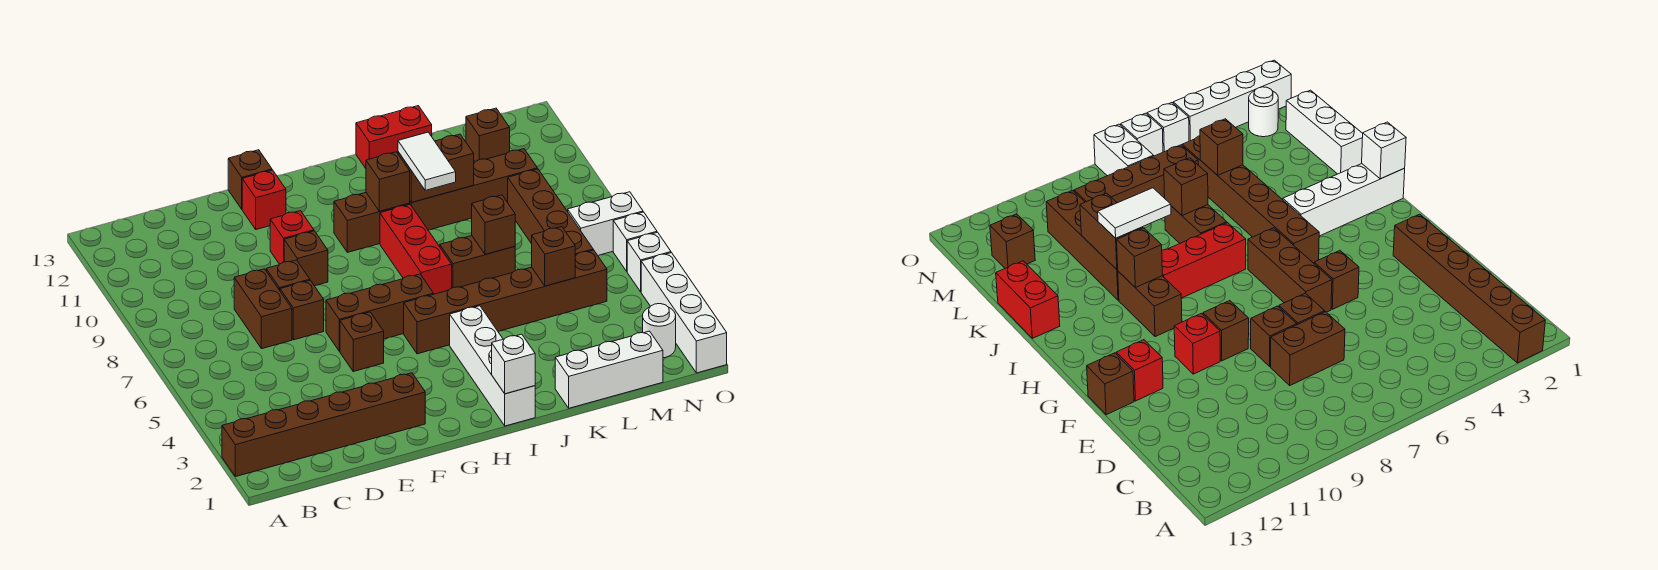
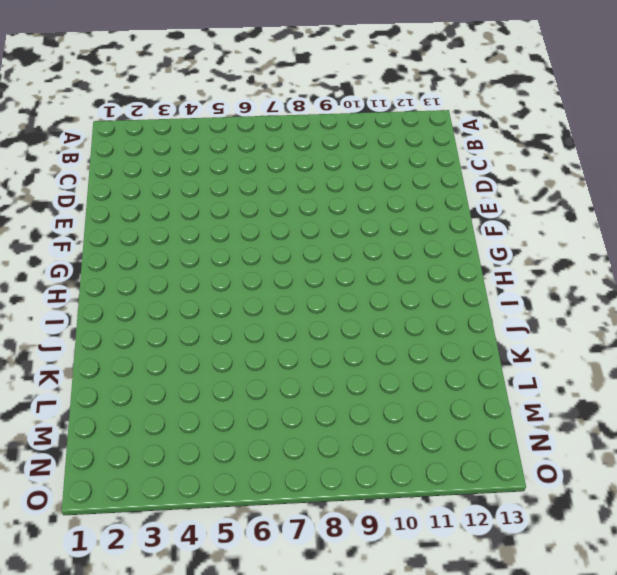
none -> brown 1x6 brick [222,373,425,477]
none -> brown 1x2 brick [234,269,292,349]
none -> brown 1x1 brick [280,280,324,340]
none -> brown 1x1 brick [266,260,310,290]

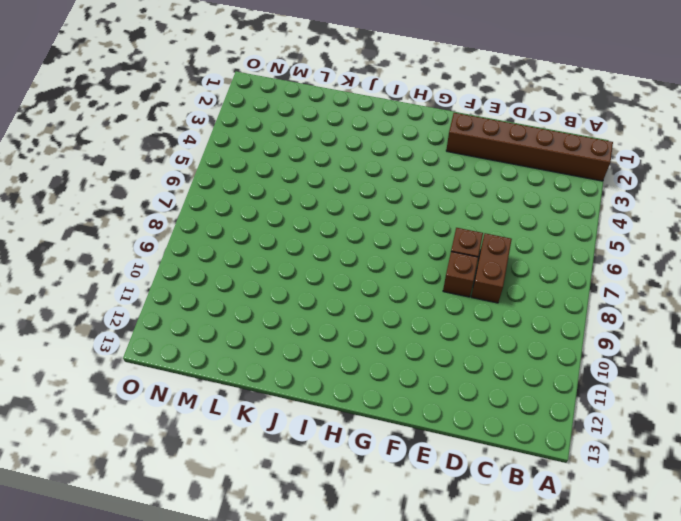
none -> brown 1x1 brick [340,312,384,371]
none -> brown 1x3 brick [326,274,434,351]
none -> brown 1x1 brick [284,231,328,286]
none -> red 1x1 brick [270,211,314,264]

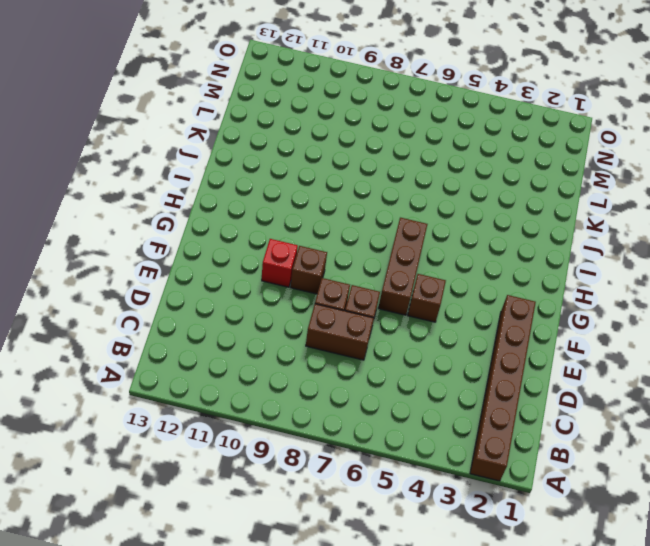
none -> red 1x1 brick [242,170,286,230]
none -> brown 1x1 brick [228,150,272,209]
none -> brown 1x6 brick [404,250,607,354]
none -> brown 1x2 brick [334,193,410,252]

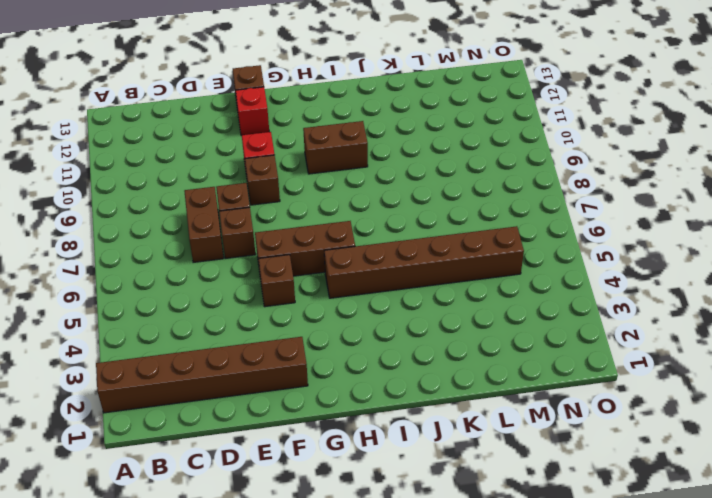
none -> white 1x4 brick [450,306,535,426]
none -> red 1x3 brick [380,205,452,294]
none -> brown 1x2 brick [440,236,515,288]
none -> brown 1x4 brick [410,149,537,230]

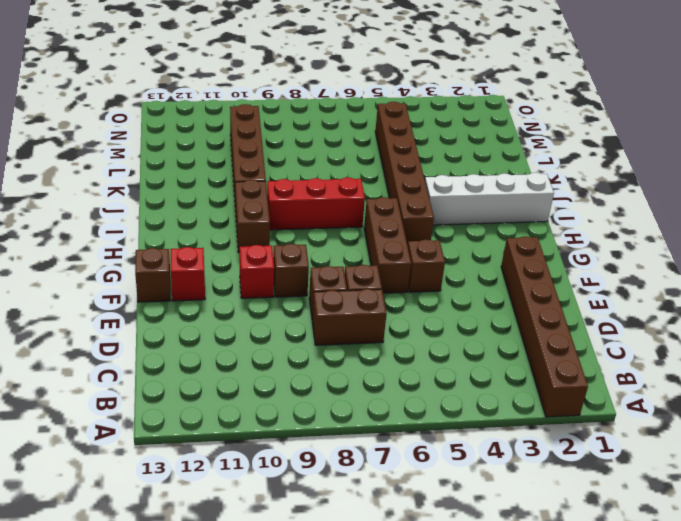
none -> brown 1x2 brick [440,236,515,288]
none -> red 1x2 brick [356,106,432,168]
none -> white 1x3 brick [555,331,663,408]
none -> brown 1x4 brick [508,169,593,255]

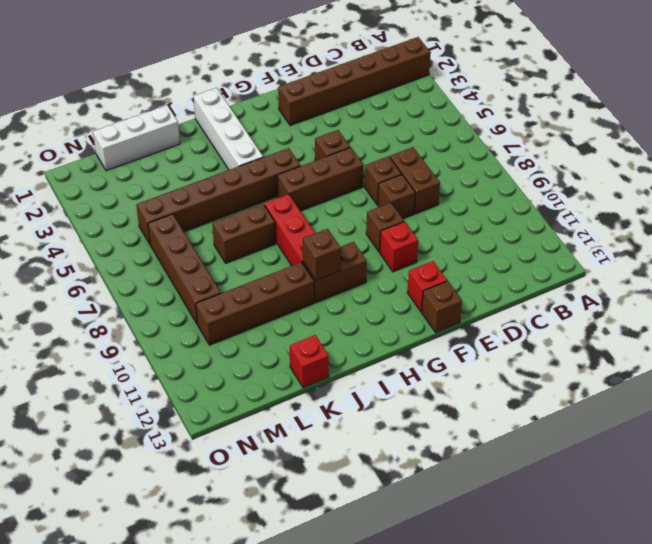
red 1x1 brick [290,335,329,388] -> red 1x2 brick [356,106,432,168]
none -> brown 1x1 brick [466,108,510,162]
none -> white 1x1 round brick [643,304,676,358]
none -> white 1x2 brick [568,192,643,255]
none -> white 1x4 brick [641,253,727,373]

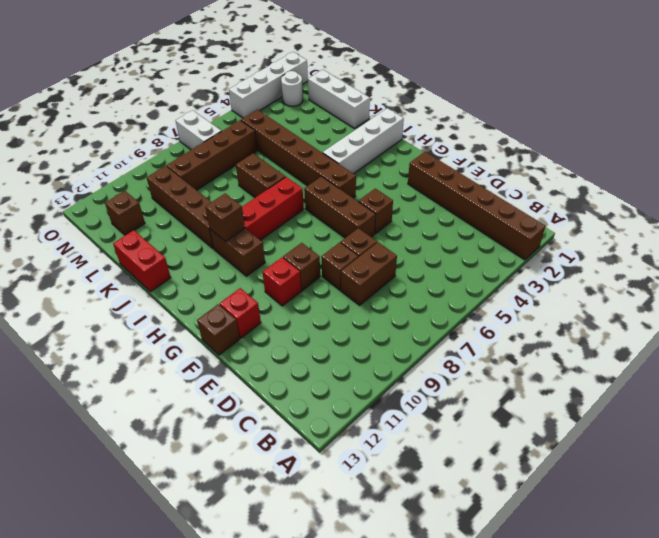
none -> white 1x1 brick [627,232,671,292]
none -> white 1x1 brick [613,212,657,271]
none -> white 1x1 brick [492,334,535,394]
none -> brown 1x2 brick [398,134,474,203]

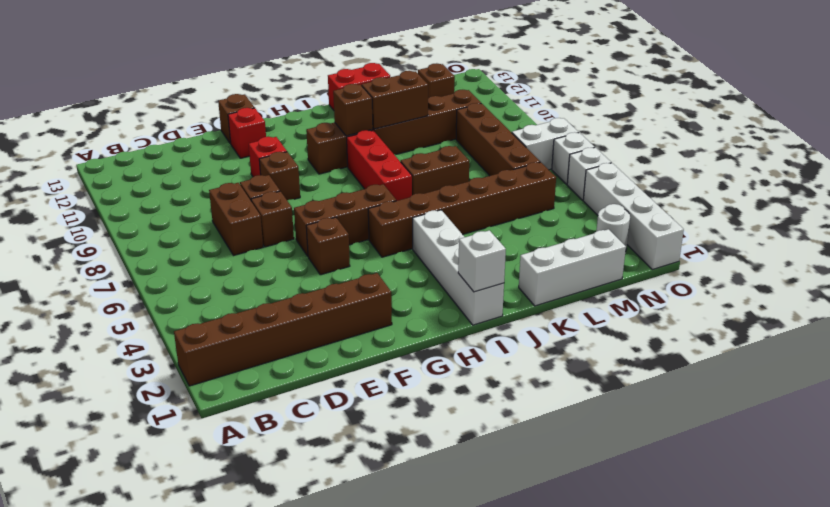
none -> brown 1x1 brick [472,195,515,255]
none -> brown 1x1 brick [532,227,575,286]
none -> white 1x2 tile [398,132,456,190]

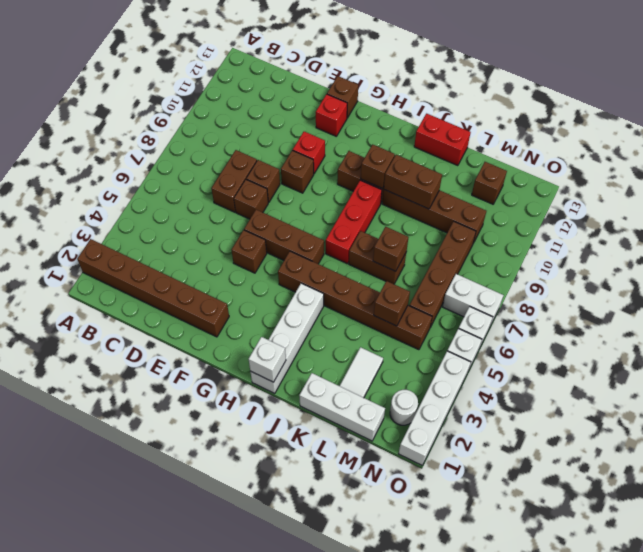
white 1x2 tile [340,347,383,398] -> white 1x2 tile moved to [398,132,456,190]

